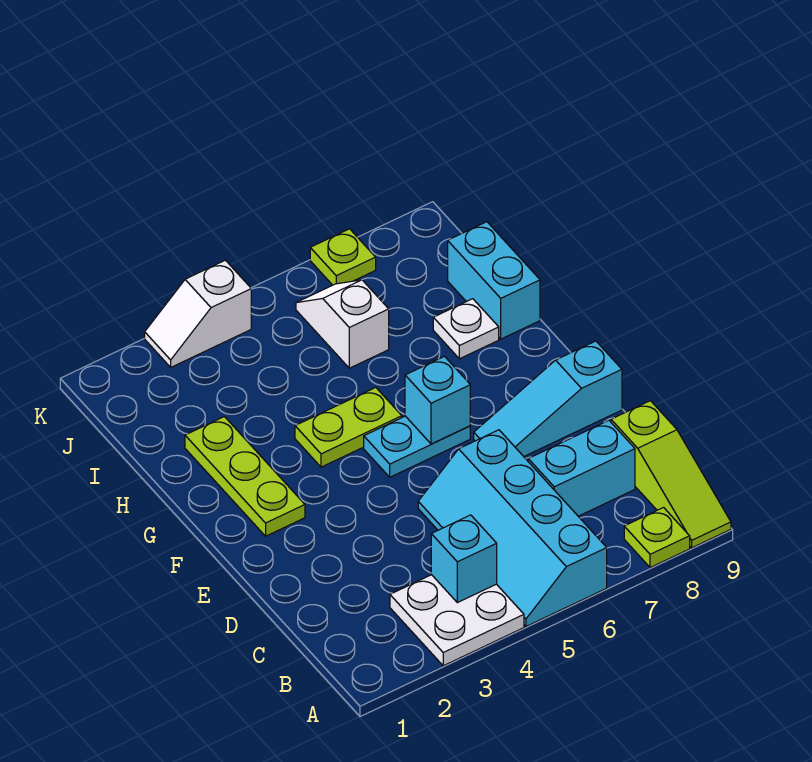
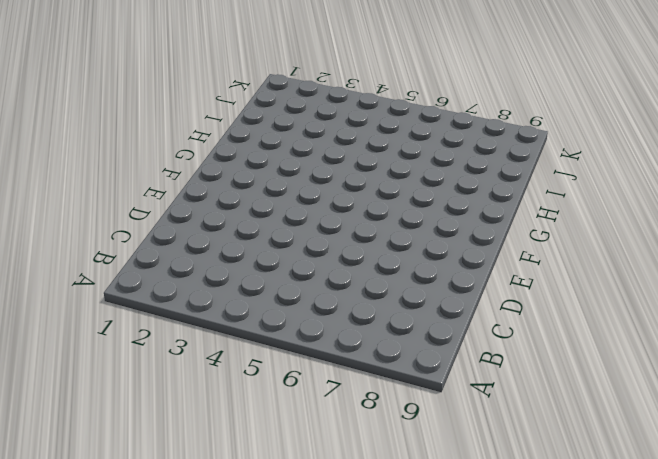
none -> white 2x2 plate [390,575,524,666]
none -> cyan 2x4 slope [418,430,607,626]
none -> lime 1x1 plate [624,508,690,568]

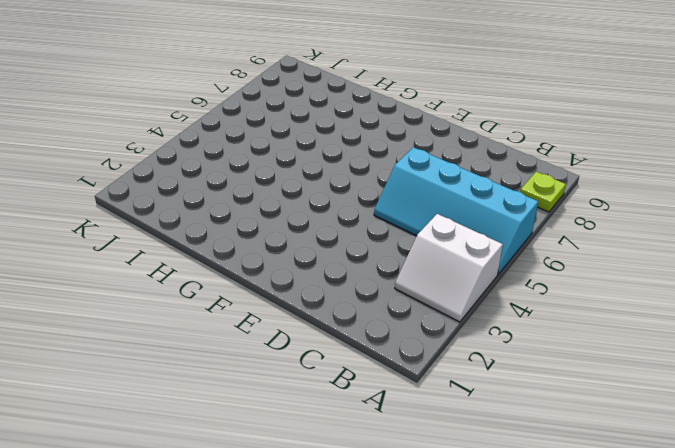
white 2x2 slope [395,214,503,322] -> white 2x2 plate [390,575,524,666]
none -> lime 1x3 slope [611,401,731,548]
none -> cyan 1x2 brick [528,420,635,516]
none -> cyan 1x3 slope [474,341,622,456]

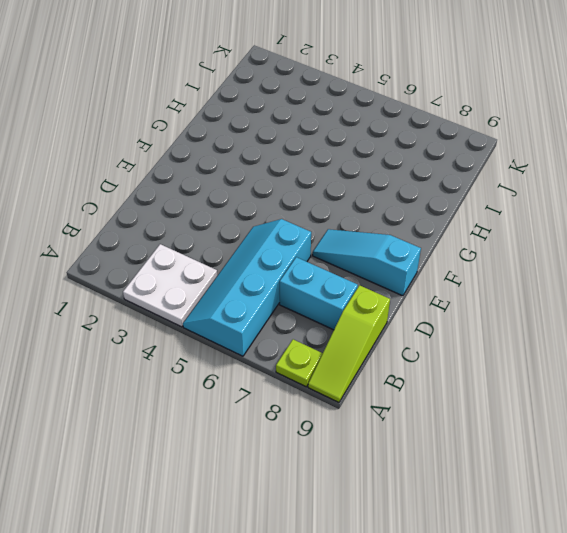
none -> lime 1x3 plate [185,417,305,536]
none -> cyan 1x2 plate [364,416,470,477]
none -> lime 1x2 plate [295,387,402,467]

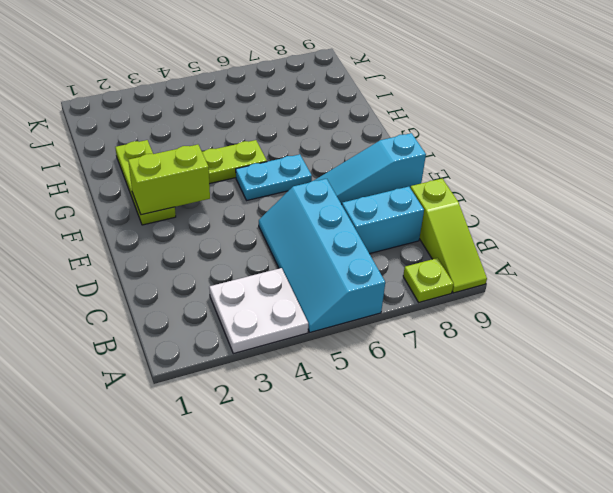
lime 1x2 brick [128,145,210,215] -> none
none -> white 1x1 plate [433,299,499,359]
none -> cyan 1x2 brick [448,222,540,339]
none -> white 1x2 slope [296,280,389,368]

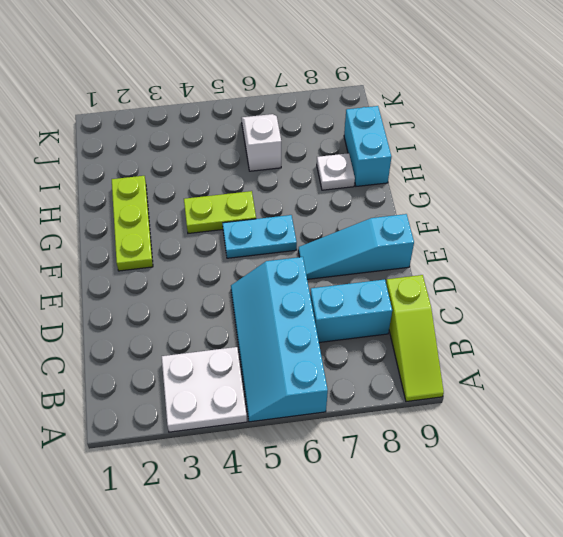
none -> lime 1x1 plate [624,508,690,568]
none -> white 1x2 slope [145,260,251,367]
none -> lime 1x1 plate [310,229,376,285]

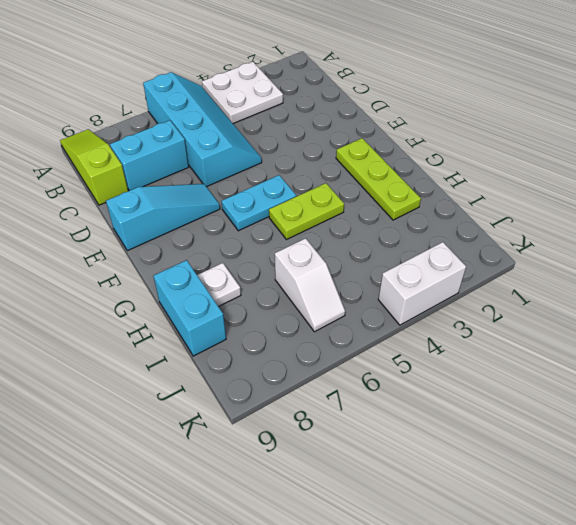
white 1x2 brick [378,242,466,325] -> white 1x2 slope [145,260,251,367]
none -> lime 1x1 plate [624,508,690,568]
none -> lime 1x1 plate [310,229,376,285]
none -> cyan 1x1 brick [431,515,497,603]

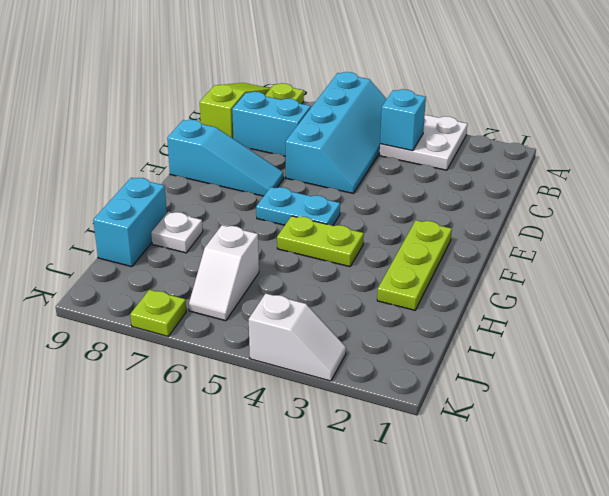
none -> cyan 1x1 brick [405,356,470,444]

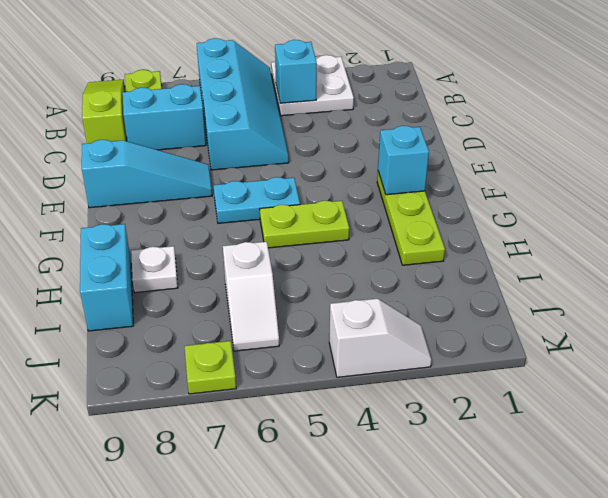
cyan 1x1 brick [378,126,429,195] -> cyan 1x1 brick moved to [405,356,470,444]

